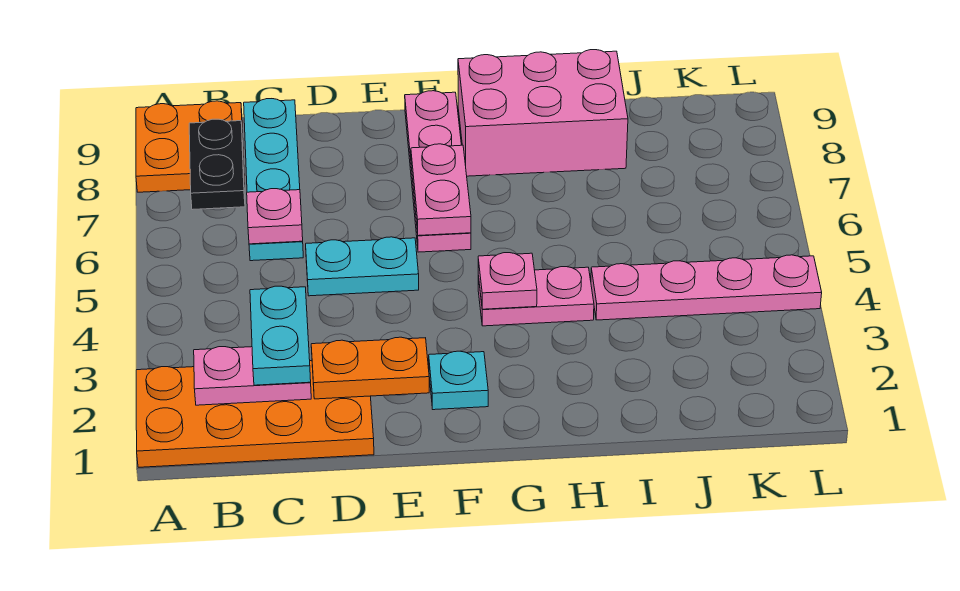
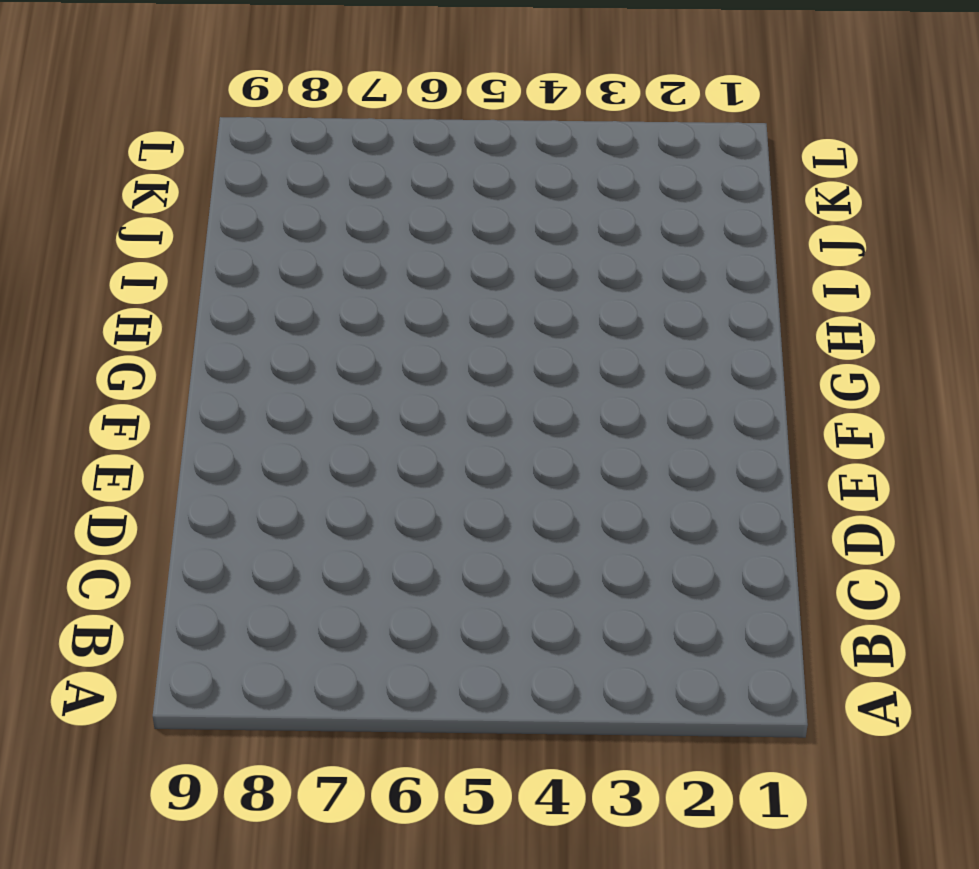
none -> orange 2x4 plate [136,361,374,467]
none -> orange 2x2 plate [136,101,245,192]
none -> cyan 1x4 plate [244,99,303,261]

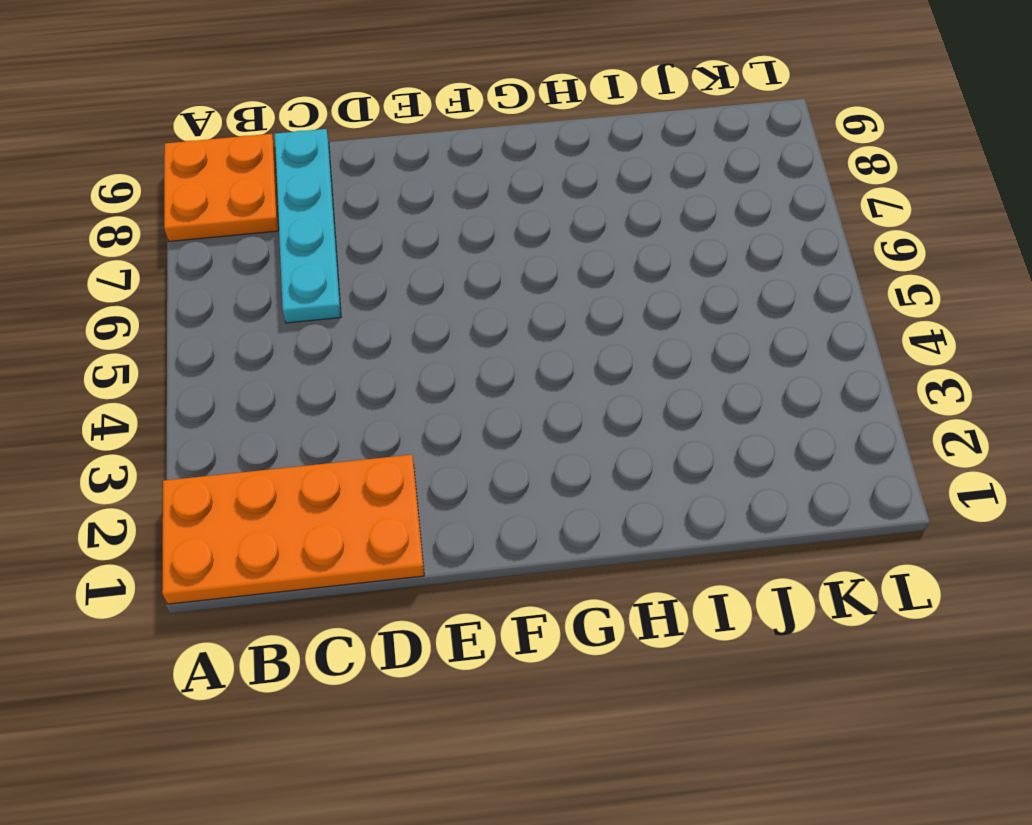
none -> cyan 1x2 plate [306,237,419,296]
none -> cyan 1x1 plate [429,351,488,410]
none -> pink 1x4 plate [405,91,471,252]

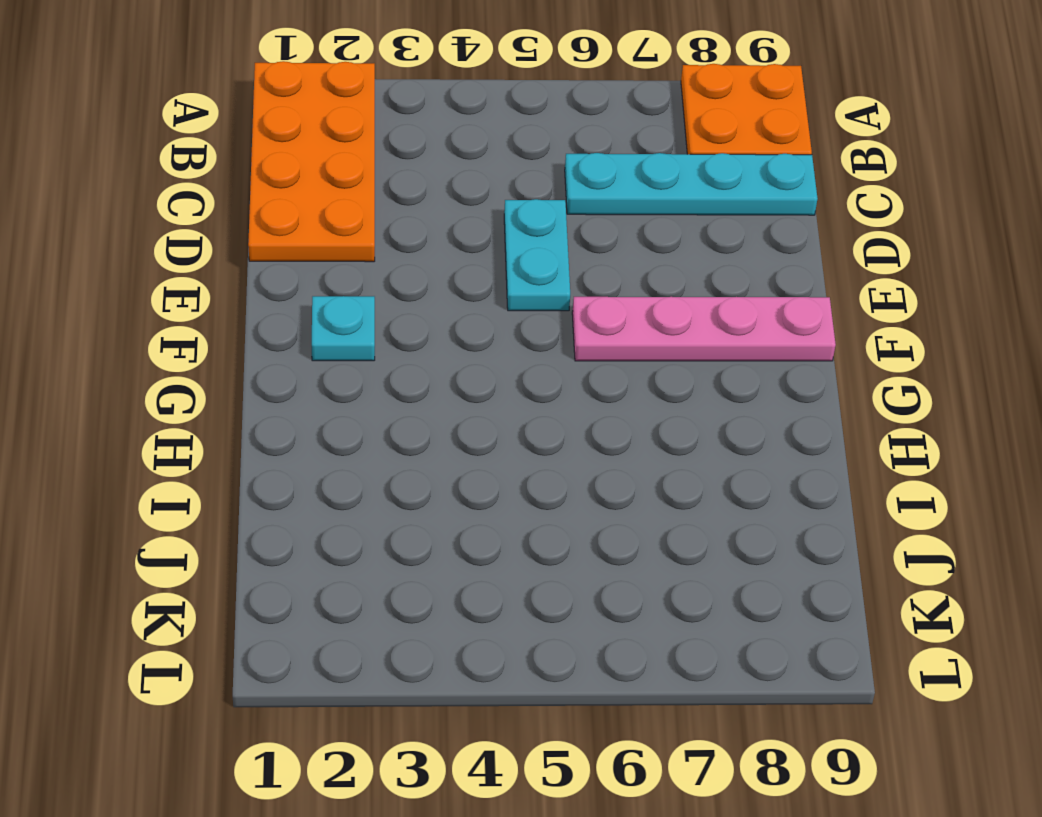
none -> pink 1x2 plate [478,267,594,326]
none -> pink 2x3 brick [458,50,628,176]
none -> pink 1x4 plate [591,255,822,320]

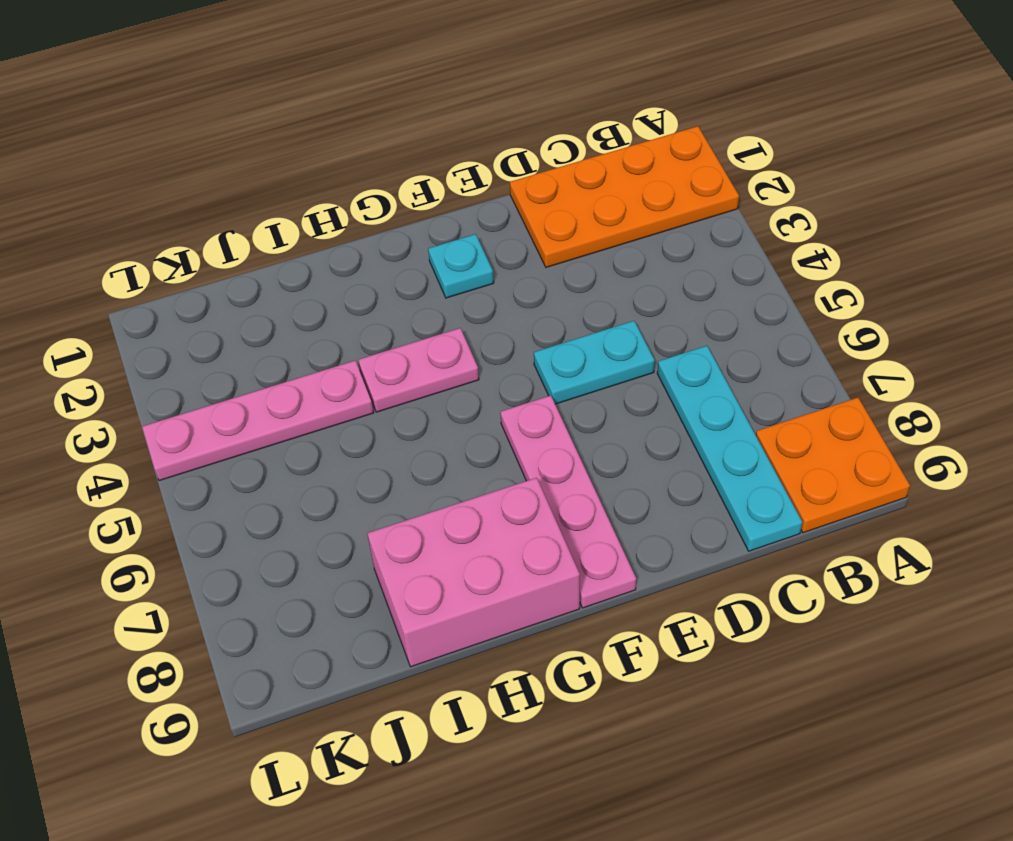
none -> pink 1x2 plate [194,347,311,405]
none -> black 1x2 plate [189,119,245,210]
none -> pink 1x1 plate [247,189,303,244]

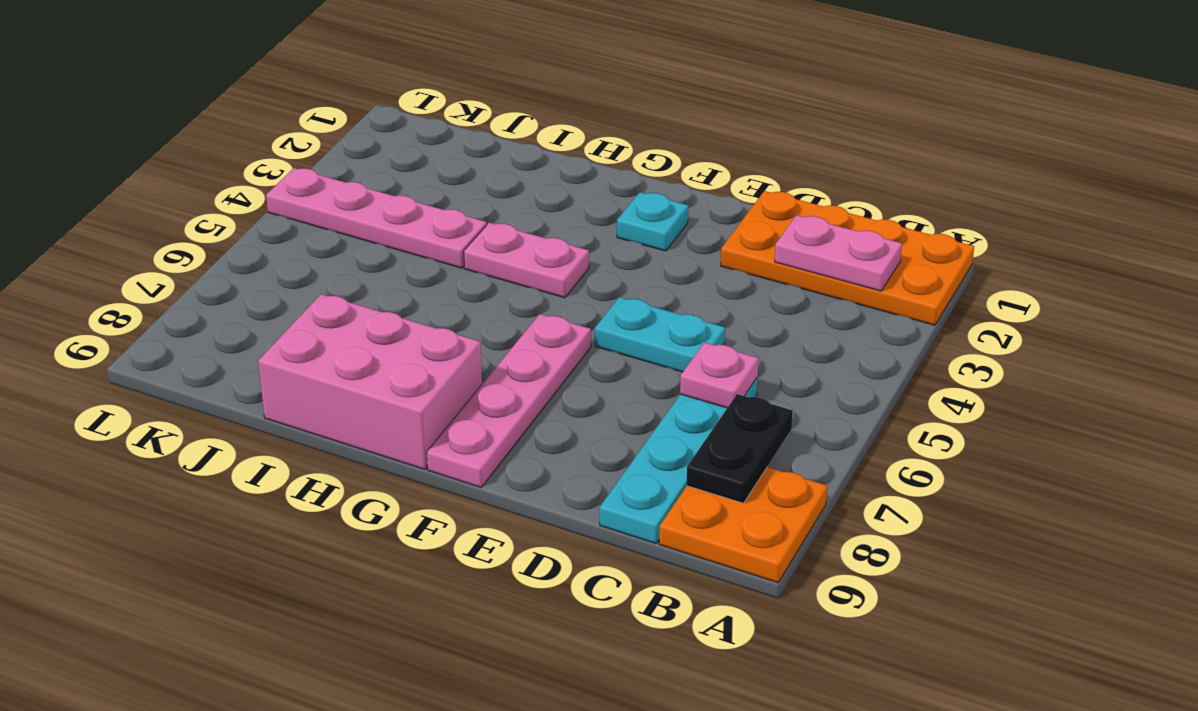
none -> orange 1x2 plate [311,337,429,399]
none -> pink 1x2 plate [411,144,471,236]
none -> pink 1x1 plate [478,253,537,309]

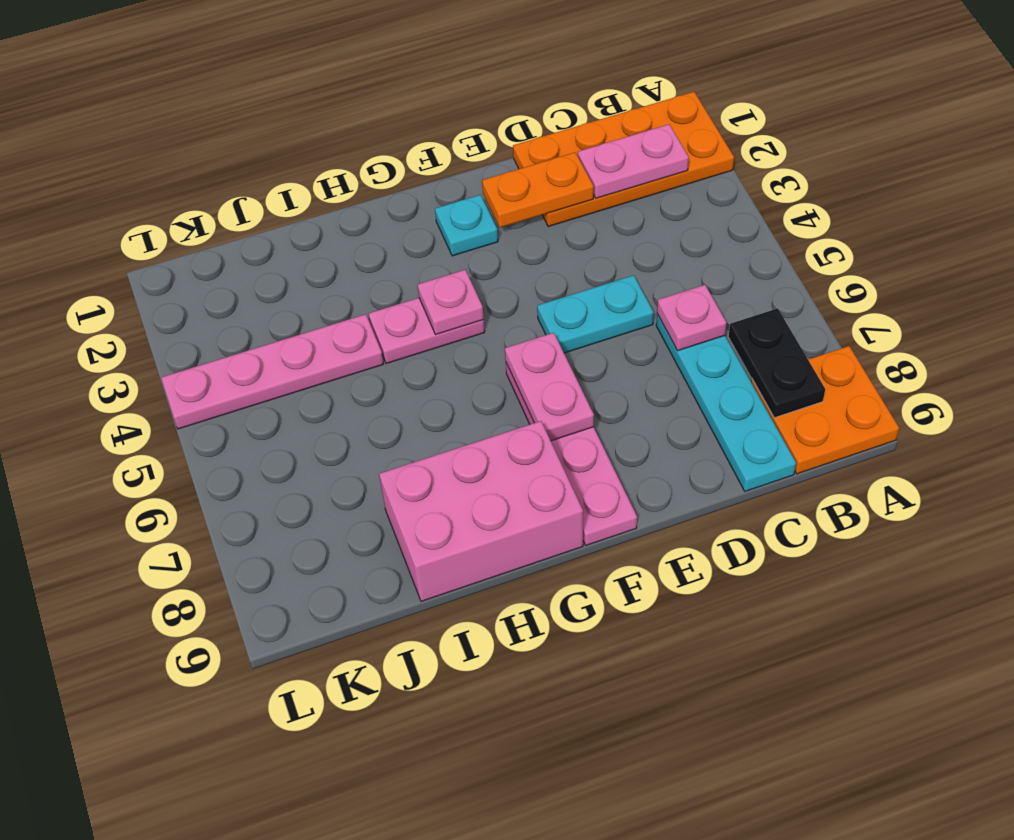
none -> cyan 1x2 plate [250,286,311,385]

